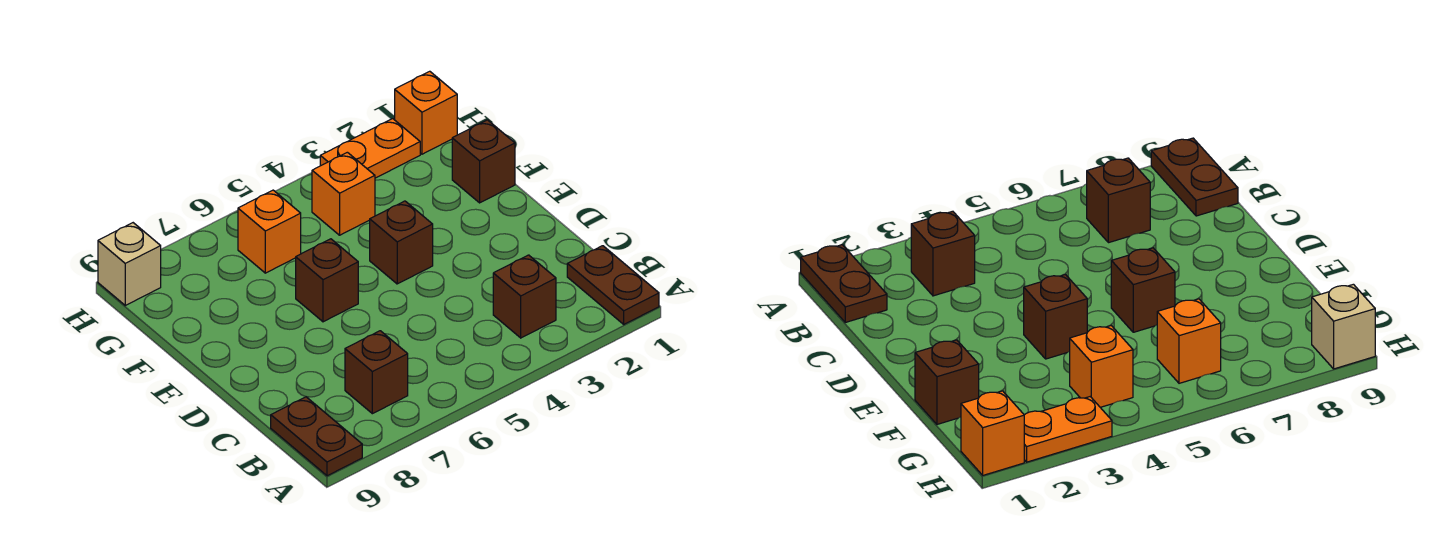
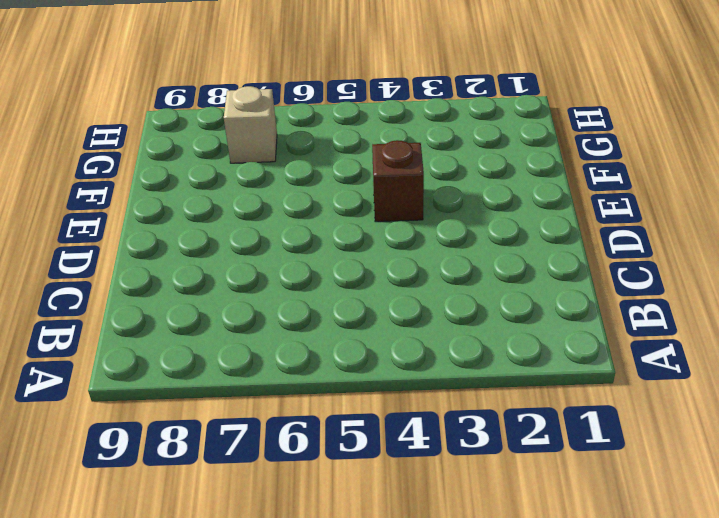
tan 1x1 brick [224,86,277,163] -> tan 1x1 brick moved to [98,223,161,305]
none -> brown 1x2 plate [567,246,659,324]
none -> brown 1x2 plate [271,397,362,476]
none -> brown 1x1 brick [493,255,556,338]

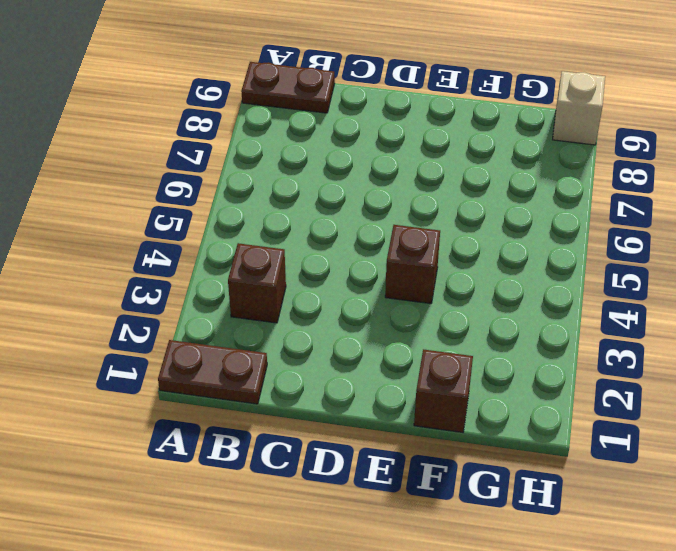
none -> brown 1x1 brick [345,331,408,414]
none -> brown 1x1 brick [296,239,358,322]
none -> orange 1x1 brick [312,152,375,235]

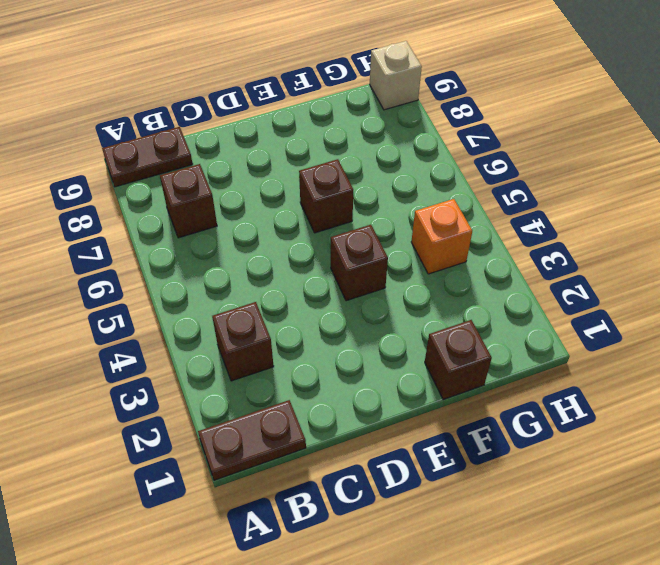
none -> orange 1x1 brick [238,190,301,273]
none -> orange 1x1 brick [395,71,457,154]
none -> orange 1x2 plate [320,119,420,178]

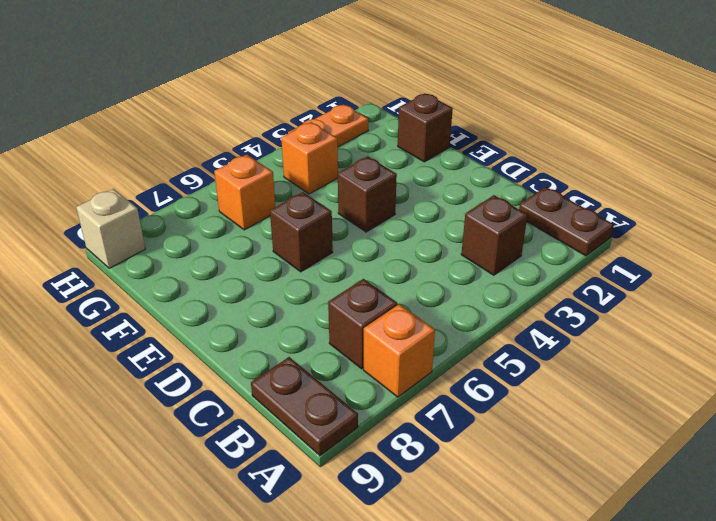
orange 1x1 brick [364,304,435,397] -> orange 1x1 brick moved to [395,71,457,154]

